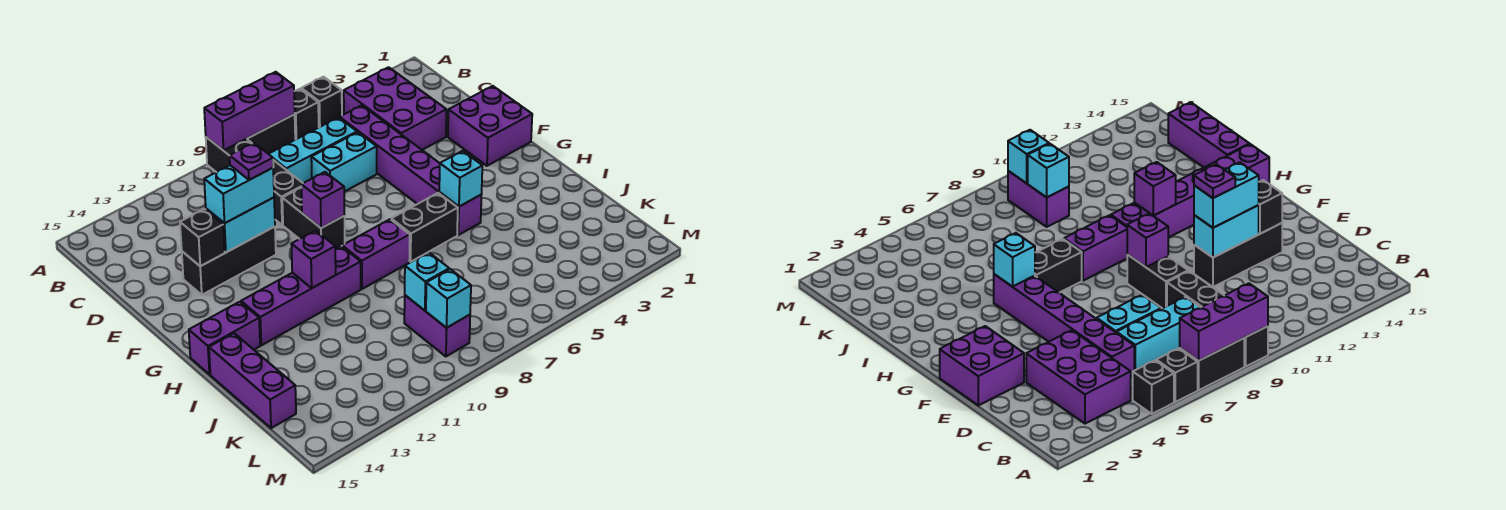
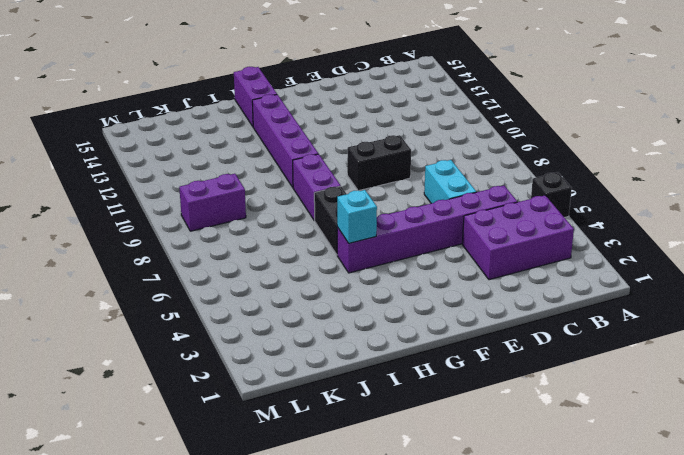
none -> black 1x1 brick [294,89,319,140]
none -> black 1x2 brick [247,114,295,154]
none -> black 1x4 brick [206,137,303,225]

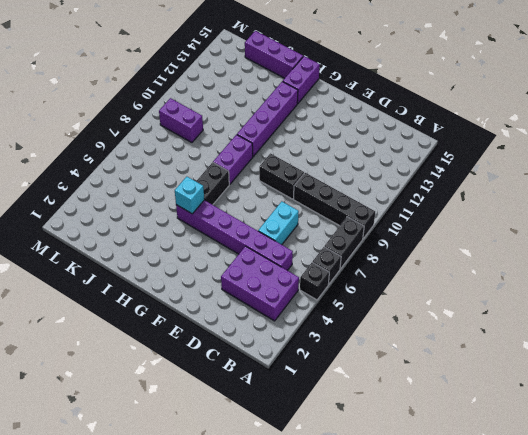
none -> cyan 1x3 brick [269,118,357,183]
none -> purple 2x2 brick [448,86,532,166]
none -> black 1x3 brick [182,227,276,295]

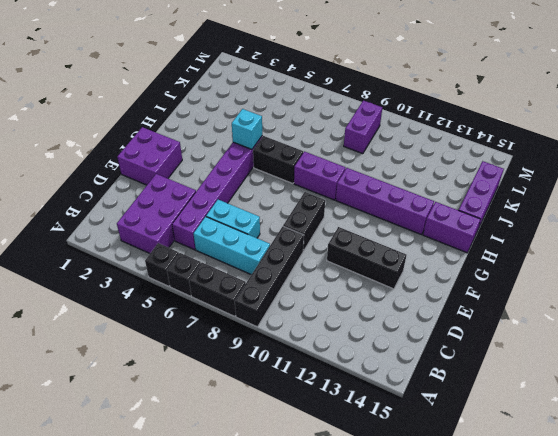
none -> purple 1x3 brick [204,72,295,151]
none -> cyan 1x2 brick [205,198,275,252]
none -> black 1x1 brick [180,209,225,266]

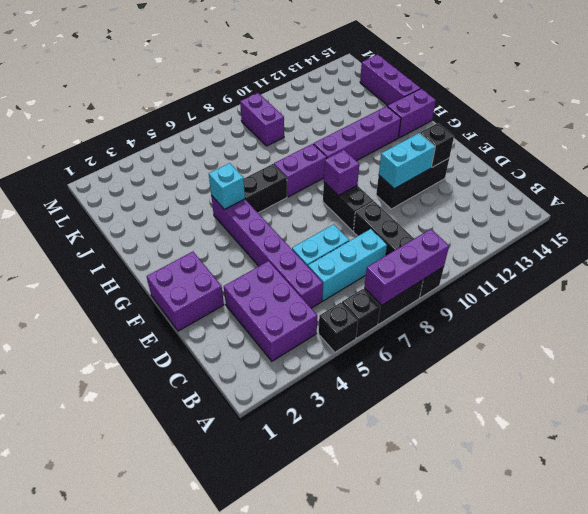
none -> purple 1x1 brick [291,231,336,288]
none -> cyan 1x1 brick [405,252,449,310]
none -> cyan 1x1 brick [426,269,471,328]

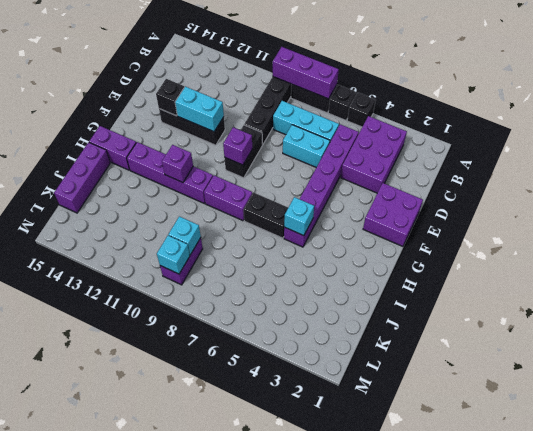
none -> cyan 1x2 brick [204,165,274,223]
none -> purple 1x1 plate [230,143,273,180]

